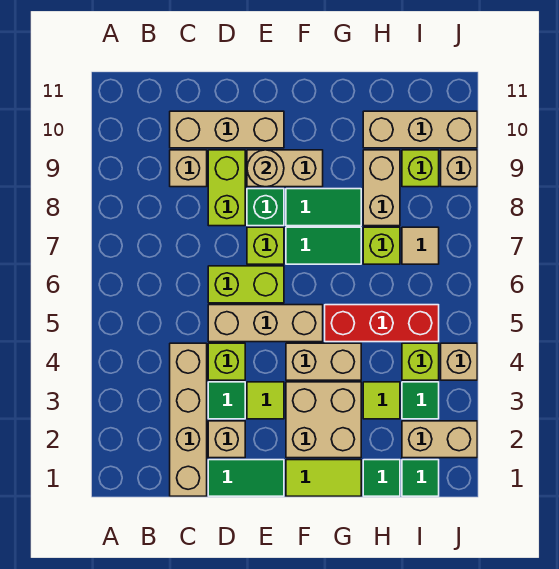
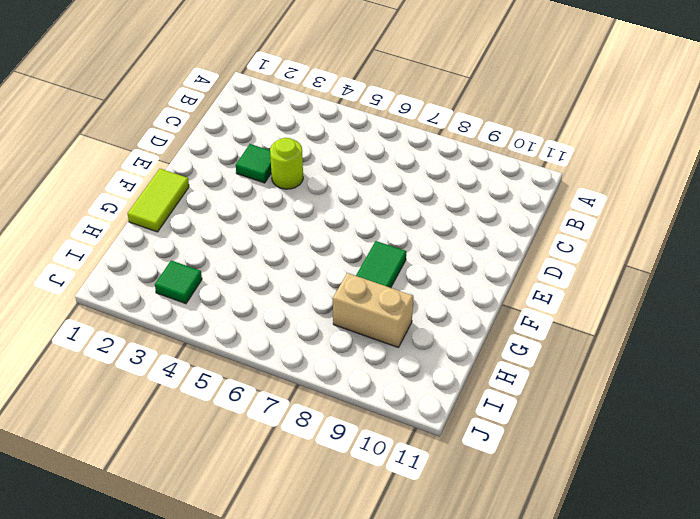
lime 1x1 round brick [270,138,303,189] -> lime 1x1 brick [208,343,245,380]
none -> tan 1x4 brick [170,343,207,496]
none -> tan 1x1 brick [170,150,207,187]
none -> tan 1x3 brick [170,111,284,148]
none -> green 1x2 tile [208,460,284,496]

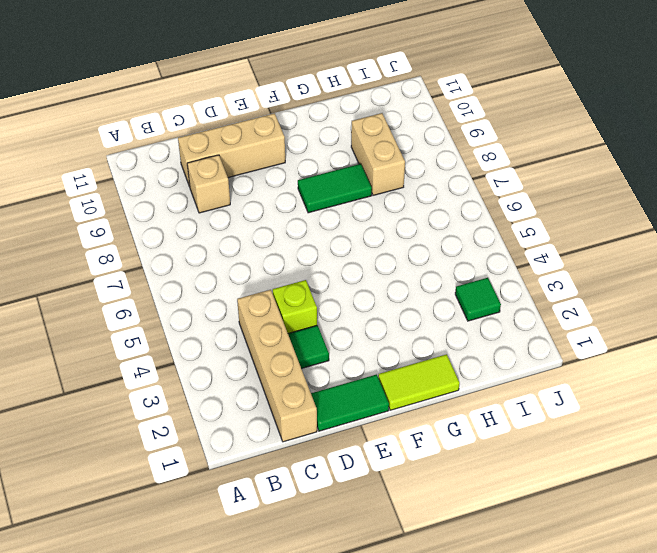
none -> tan 1x1 brick [208,421,245,458]
none -> tan 1x3 brick [208,305,323,342]
none -> lime 1x2 brick [208,266,284,303]
none -> lime 1x2 brick [208,150,245,226]

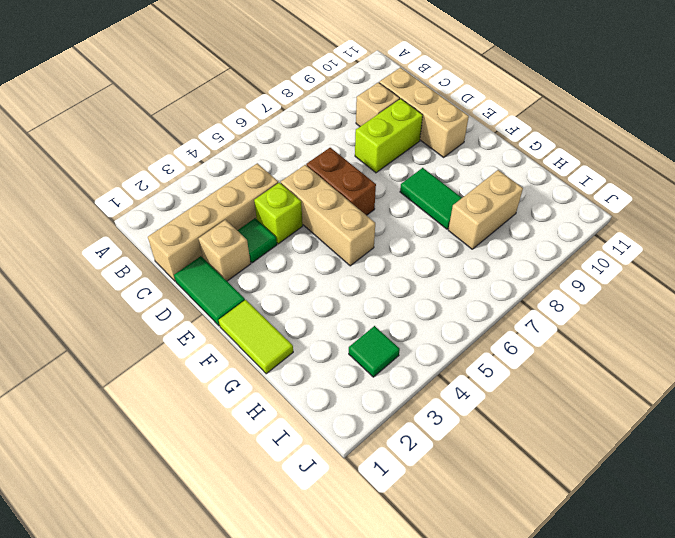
brown 1x2 brick [306,148,376,215] -> lime 1x2 brick [208,266,284,303]
none -> lime 1x1 tile [247,382,284,419]
none -> lime 1x1 brick [247,227,284,264]
none -> green 1x1 brick [247,189,284,226]
none -> tan 1x2 brick [247,150,323,187]

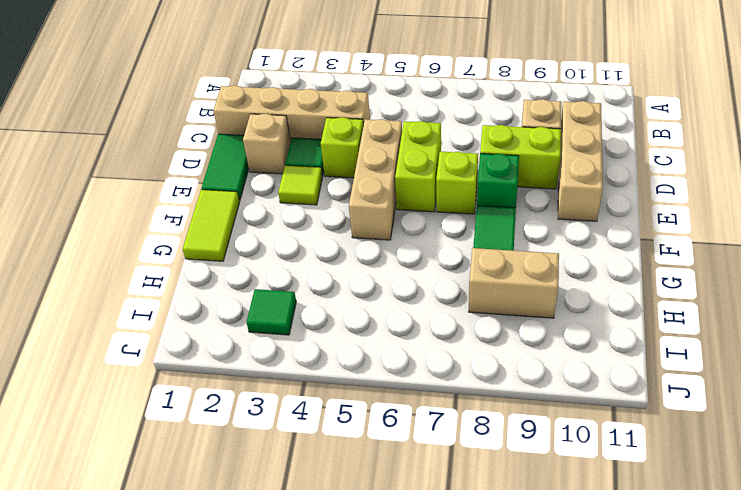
none -> tan 1x2 brick [247,150,323,187]
none -> tan 2x2 brick [286,382,361,458]
none -> tan 1x2 brick [286,343,361,380]
none -> green 1x2 tile [286,227,361,264]

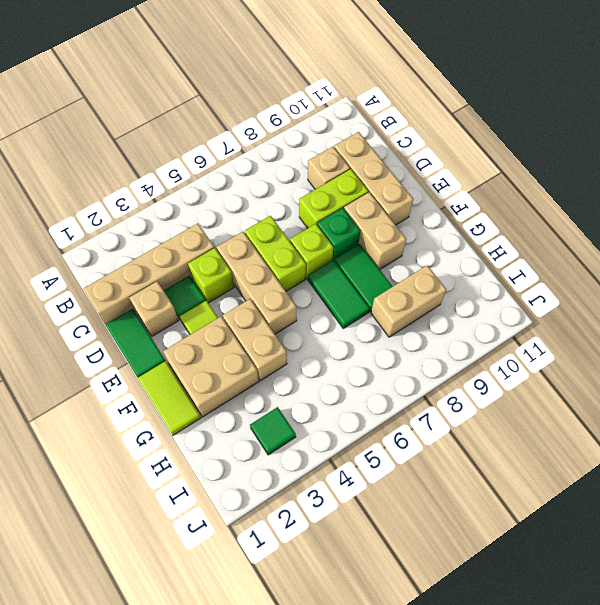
none -> red 1x3 brick [325,305,439,342]
none -> green 1x1 tile [363,460,400,496]
none -> lime 1x1 tile [363,382,400,419]
none -> lime 1x1 brick [363,227,400,264]

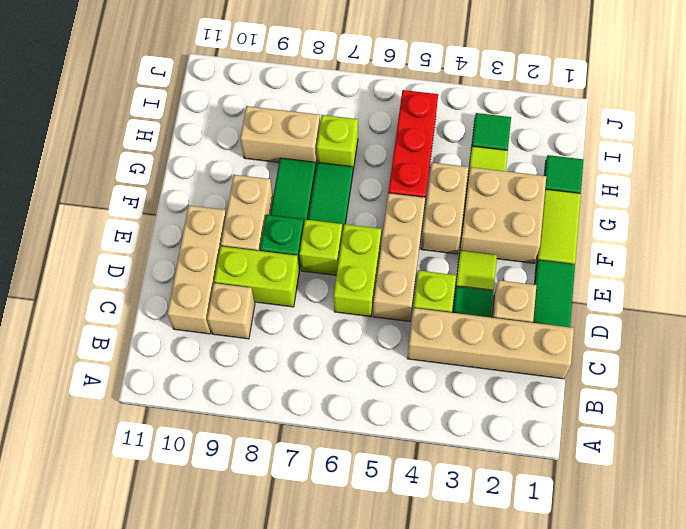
none -> tan 1x3 brick [363,111,477,148]
none -> green 1x1 tile [402,460,439,496]
none -> tan 1x2 brick [402,421,477,458]
none -> lime 1x1 brick [402,343,439,380]

